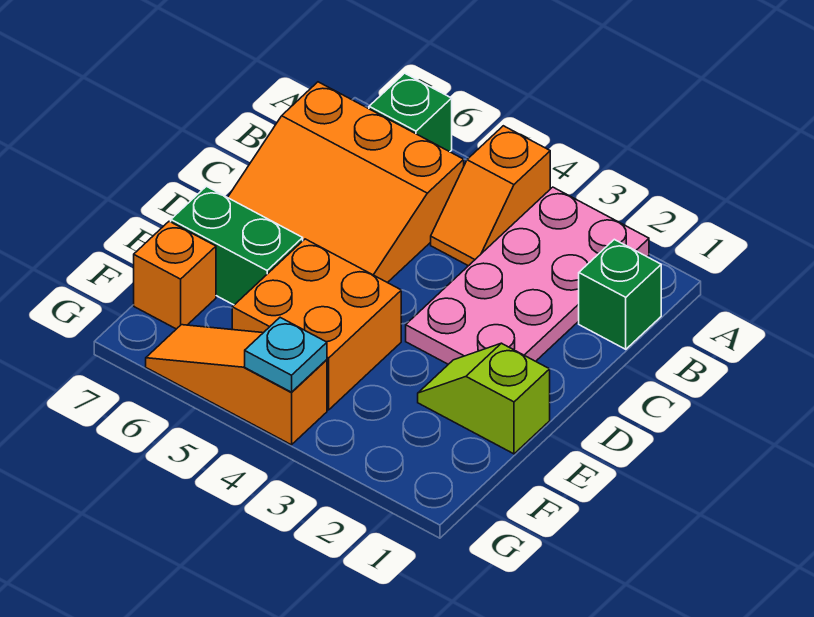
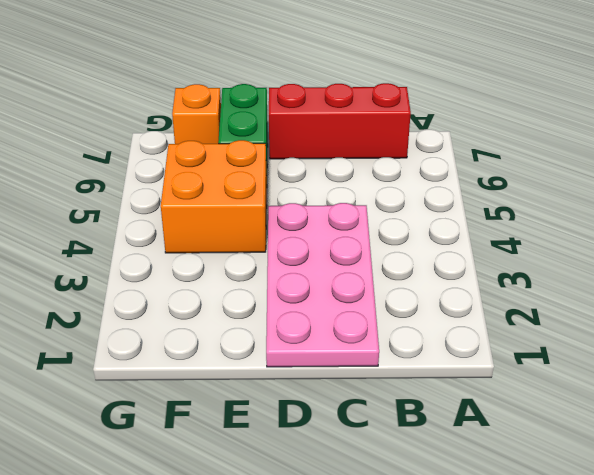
red 1x3 brick [269,83,411,159] -> orange 3x3 slope [228,82,464,283]
pink 2x4 plate [266,203,379,367] -> pink 2x4 plate turned to [406,187,649,364]
none -> orange 1x2 slope [431,126,550,266]
none -> green 1x1 brick [369,73,452,152]

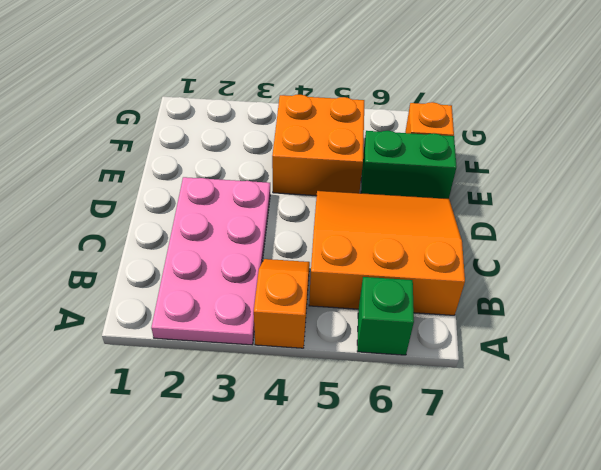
none -> green 1x1 brick [579,239,661,349]
none -> lime 1x2 slope [418,343,550,454]

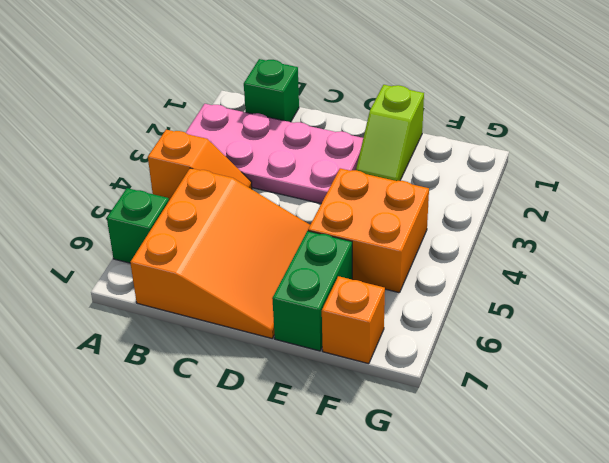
none -> orange 1x3 slope [146,325,327,445]
none -> cyan 1x1 plate [245,318,327,392]

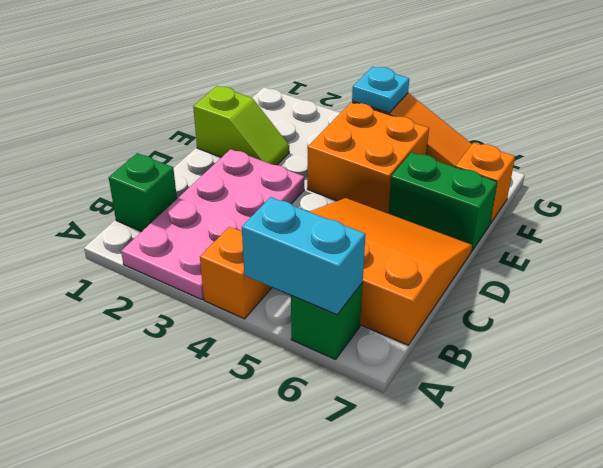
cyan 1x2 brick [242,197,366,315] -> none

